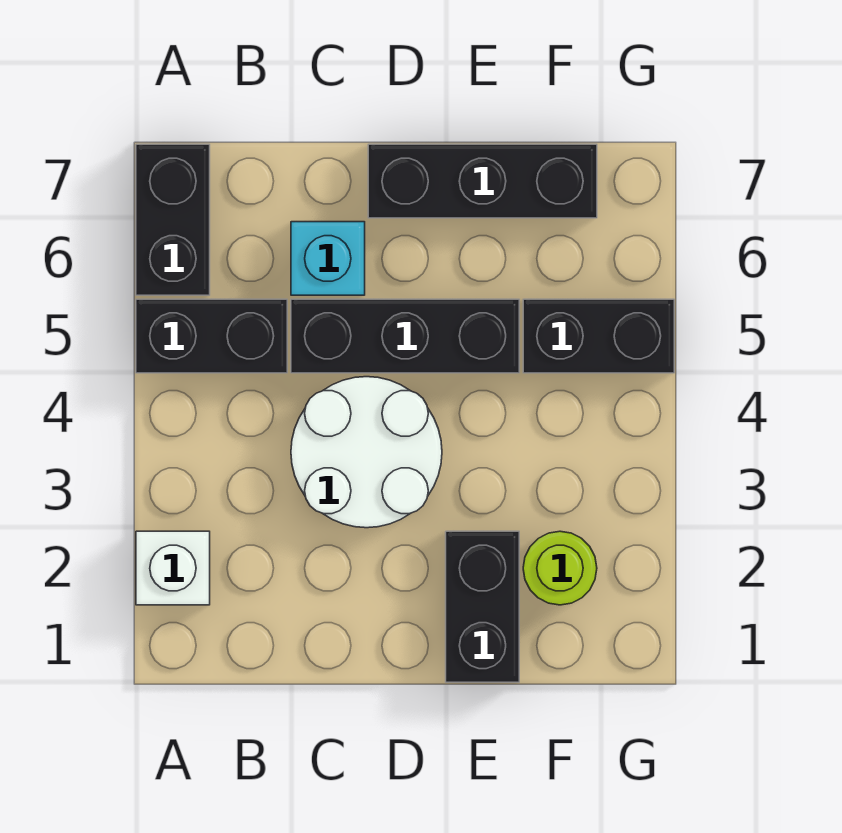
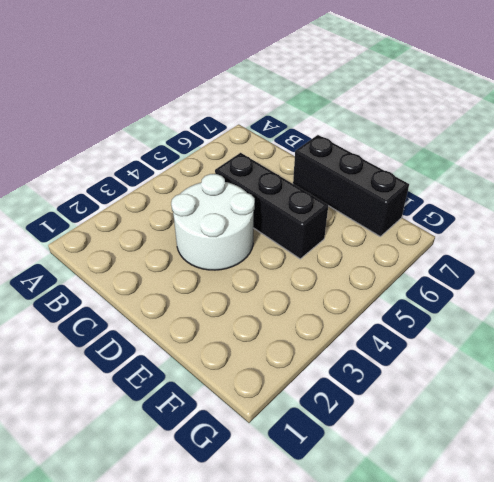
none -> white 1x1 brick [136,531,210,605]
none -> black 1x2 brick [136,299,287,373]

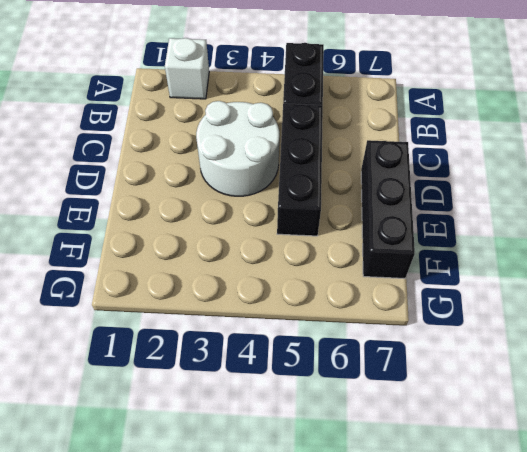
none -> black 1x2 brick [136,144,210,295]
none -> cyan 1x1 brick [291,222,365,295]

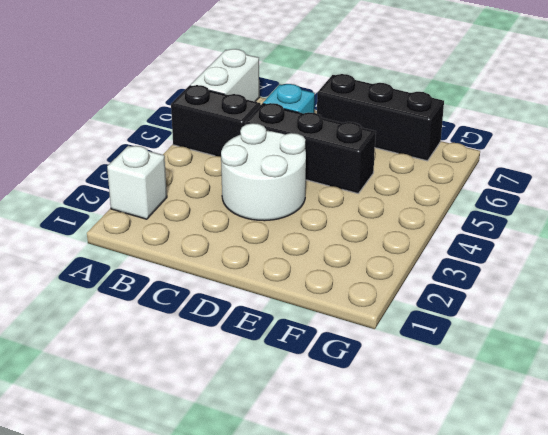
white 1x2 brick [190,49,259,102] -> black 1x2 brick [136,144,210,295]
none -> black 1x2 brick [446,531,519,682]
none -> lime 1x1 round brick [523,531,597,605]

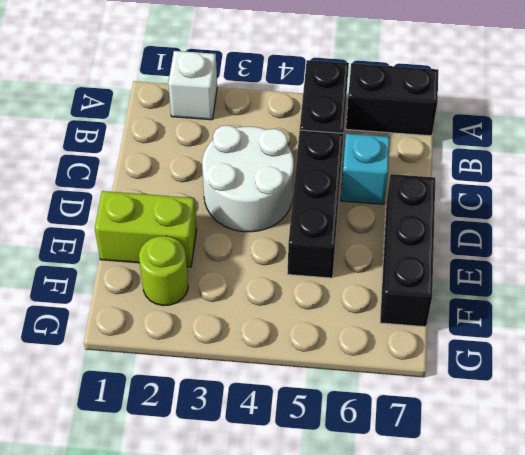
lime 1x2 brick [95,191,197,267] -> black 1x2 brick [446,531,519,682]
none -> black 1x2 brick [523,299,674,373]

